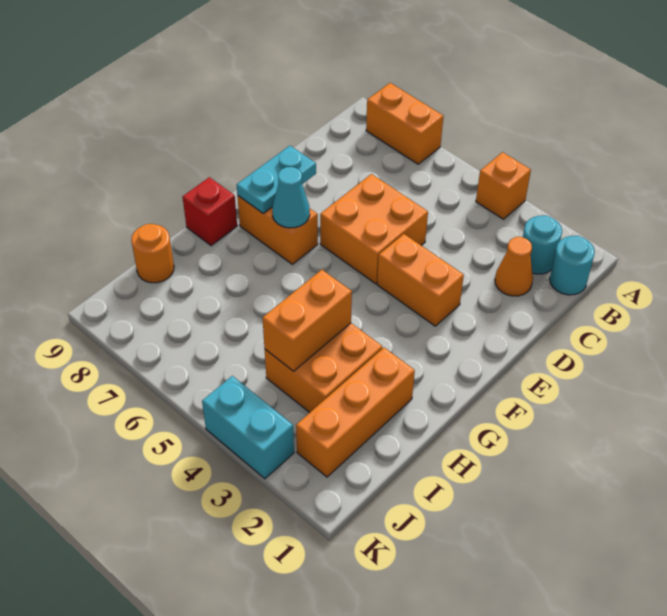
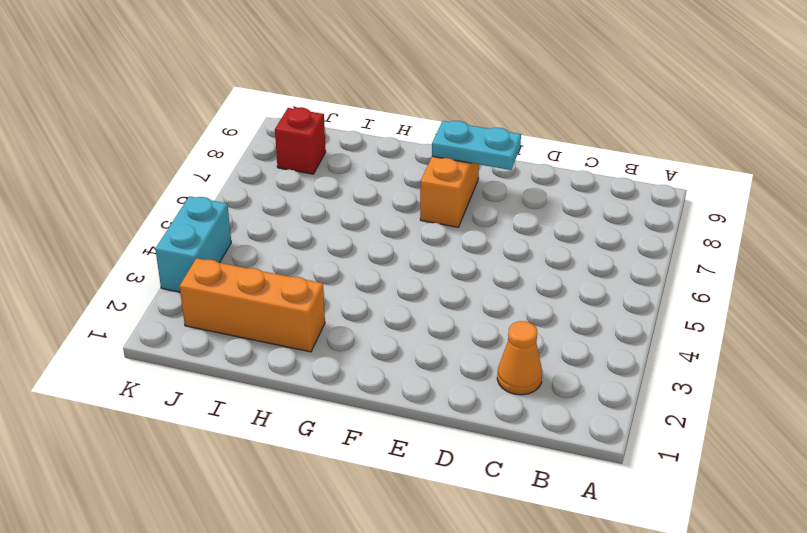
red 1x1 brick [275,108,326,174] -> red 1x1 brick moved to [183,177,237,246]
none -> orange 1x1 brick [476,152,531,219]
none -> orange 1x2 brick [366,83,443,164]
none -> cyan 1x1 round brick [550,236,595,295]

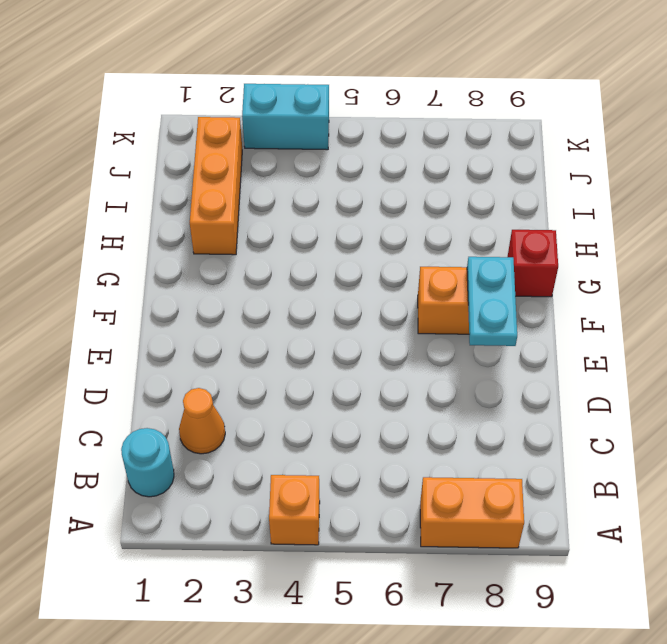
none -> cyan 1x1 round brick [523,215,562,274]
none -> orange 2x2 brick [320,174,428,284]
none -> orange 1x2 brick [377,234,464,326]

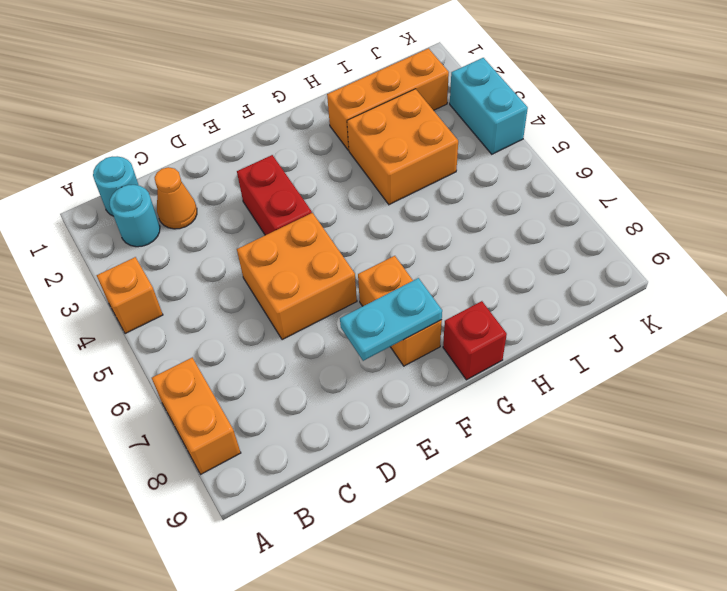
red 1x2 brick [237,155,312,235] -> orange 1x2 brick [377,234,464,326]
none -> orange 1x1 round brick [131,224,174,283]
none -> cyan 1x1 cone [272,167,310,228]
none -> orange 1x2 brick [263,270,352,371]

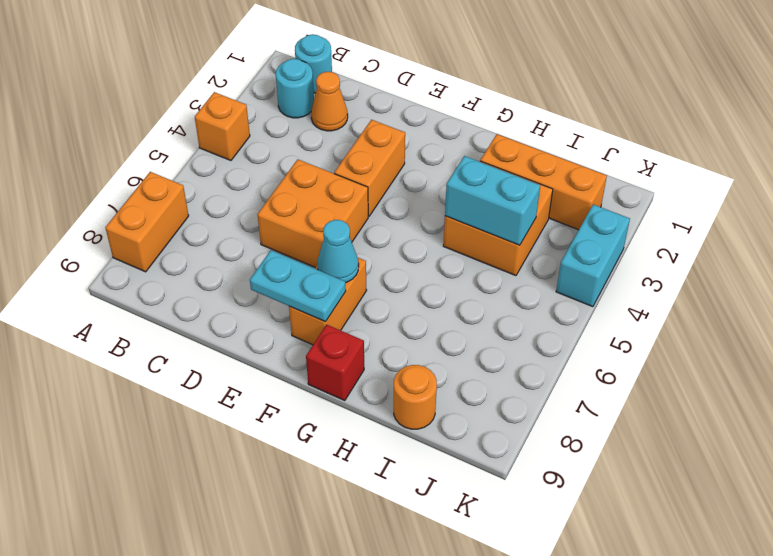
cyan 1x2 brick [445,156,540,245] -> orange 1x2 brick [263,270,352,371]

